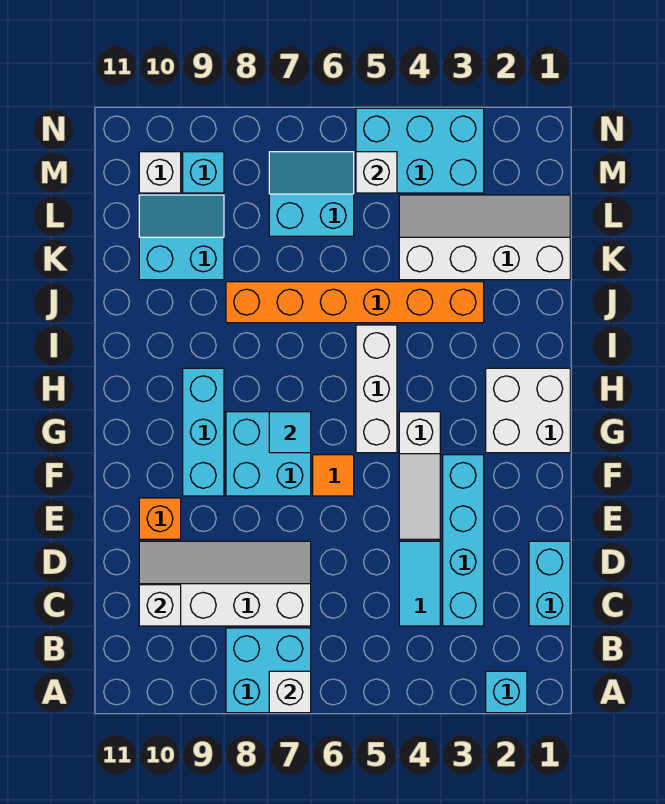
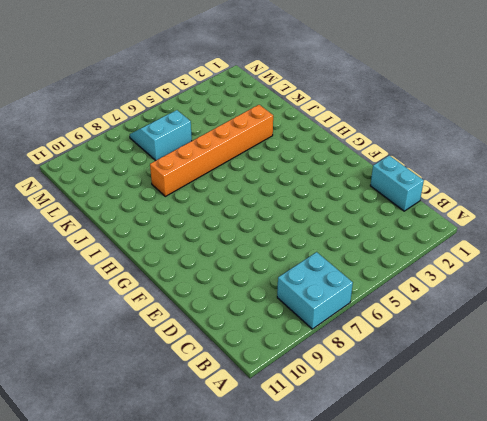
none -> cyan 1x1 brick [486,671,527,713]
none -> cyan 1x4 brick [443,455,484,626]
none -> cyan 1x2 tile [399,541,440,626]

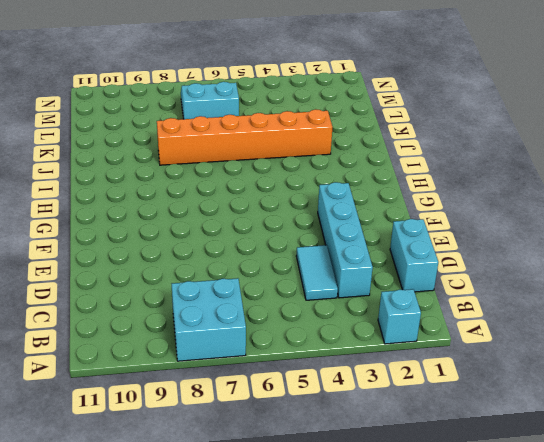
none -> white 2x4 slope [139,541,311,626]
none -> white 1x3 slope [399,412,440,539]
none -> orange 1x1 brick [139,498,181,539]

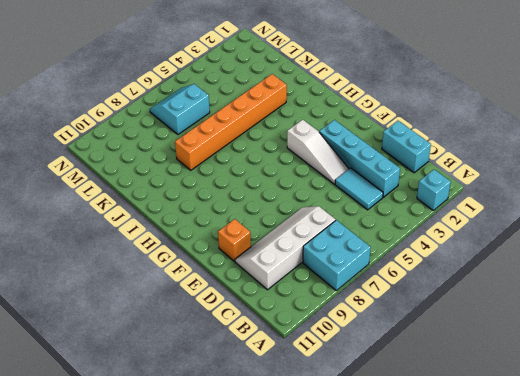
none -> orange 1x1 tile [313,455,354,496]
none -> cyan 2x2 brick [226,412,311,496]
none -> cyan 1x3 brick [183,368,224,496]

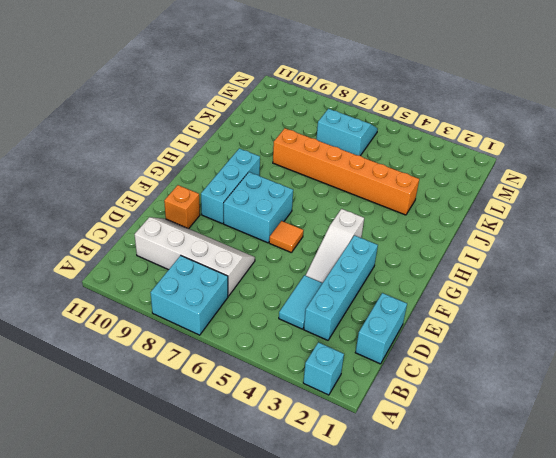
none -> white 2x2 brick [486,368,570,453]
none -> white 1x3 brick [356,325,397,453]
none -> white 2x4 slope [399,195,570,280]

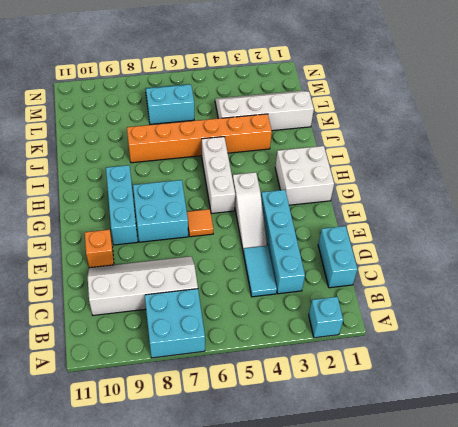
none -> cyan 2x2 slope [139,195,224,280]
none -> cyan 2x3 brick [356,108,484,193]
none -> cyan 1x1 brick [183,152,224,193]

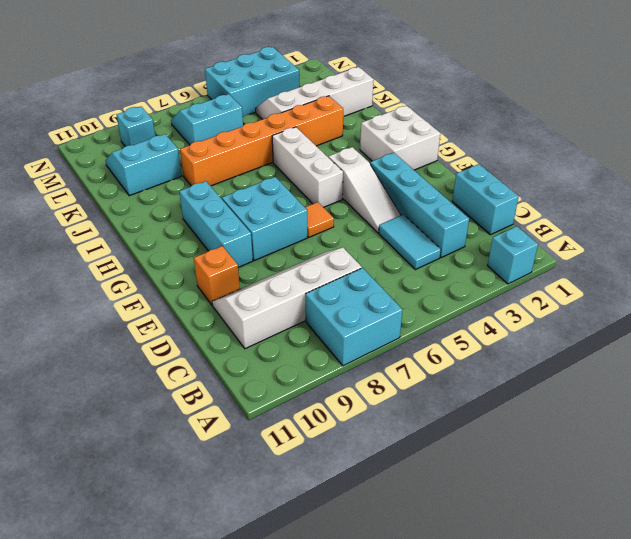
none -> white 1x1 brick [139,152,181,193]
none -> white 1x1 brick [269,671,311,713]
none -> white 1x1 brick [139,585,181,626]

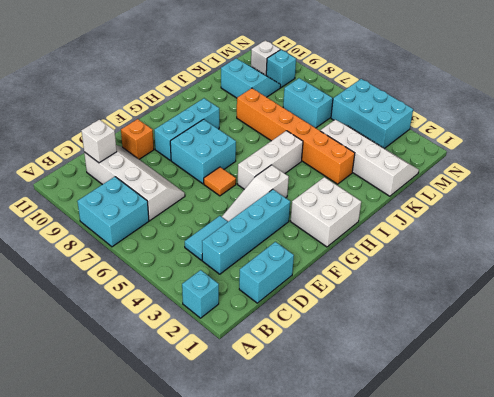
none -> white 1x1 brick [269,671,311,713]
none -> cyan 1x1 tile [269,412,311,453]
none -> white 1x1 brick [356,152,397,193]

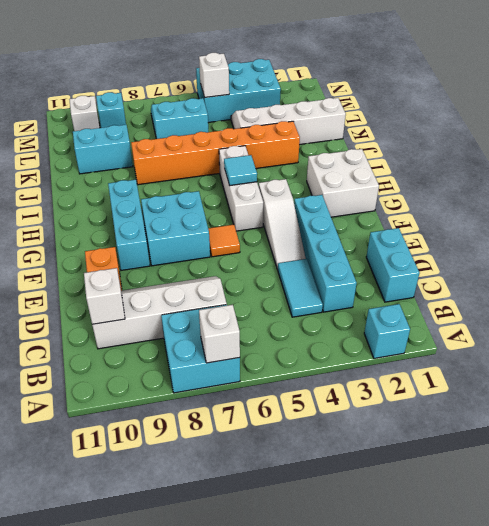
cyan 1x1 tile [224,155,257,186] -> cyan 1x1 tile moved to [269,412,311,453]

